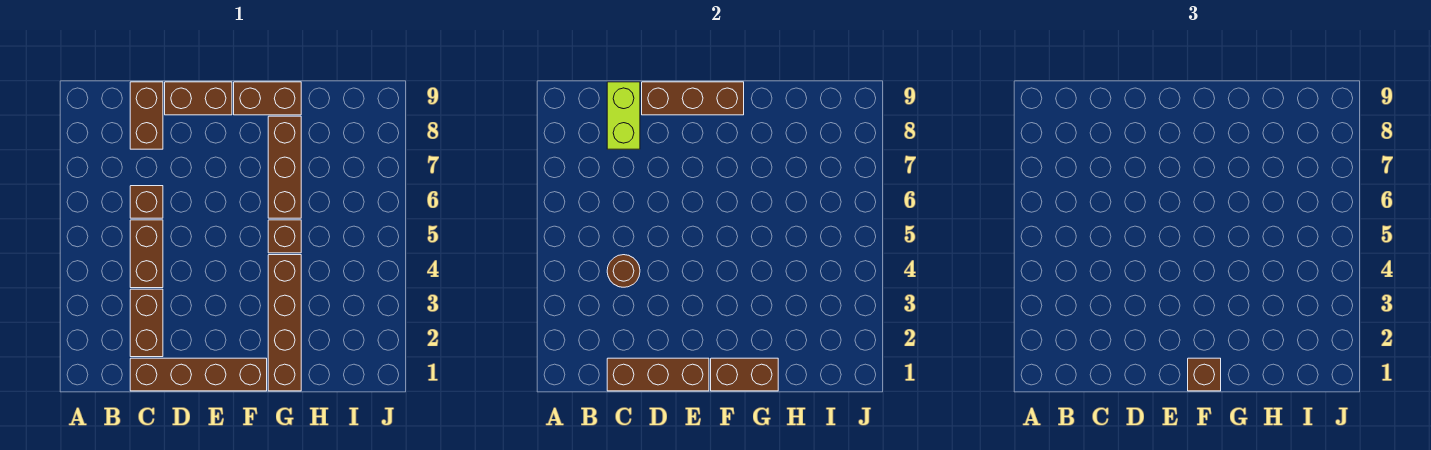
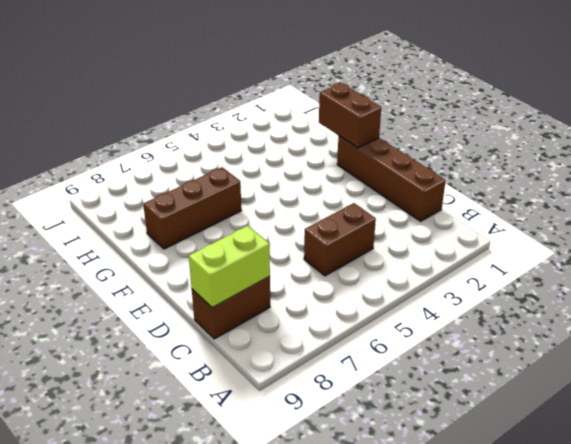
none -> brown 1x2 brick [130,289,163,357]
none -> brown 1x1 brick [130,186,163,218]
none -> brown 1x2 brick [165,82,232,115]

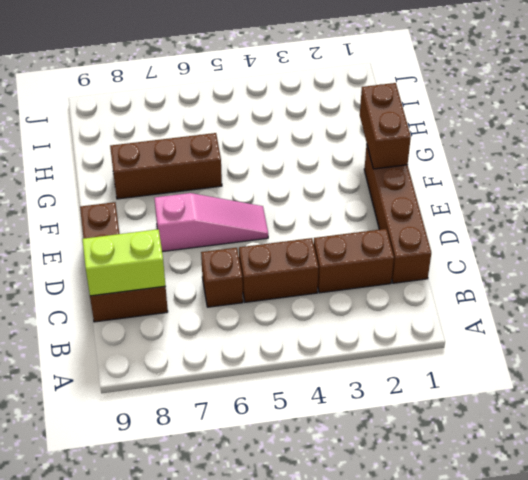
pink 1x3 slope [155,193,268,252] -> none
none -> brown 1x2 brick [234,82,301,115]
none -> brown 1x4 brick [268,255,301,391]
none -> brown 1x1 brick [268,220,301,253]

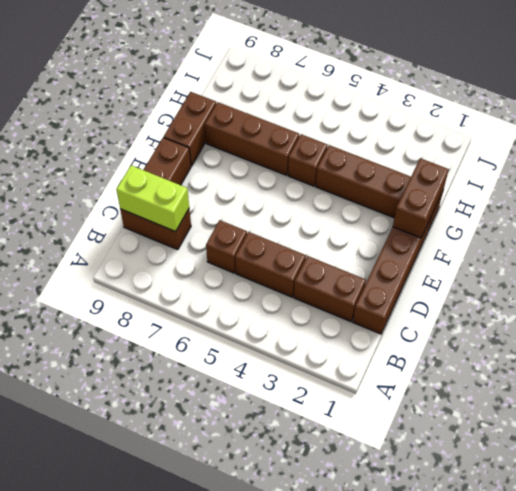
none -> brown 1x3 brick [607,358,709,391]
none -> brown 1x1 round brick [607,255,640,287]
none -> brown 1x3 brick [642,82,744,115]

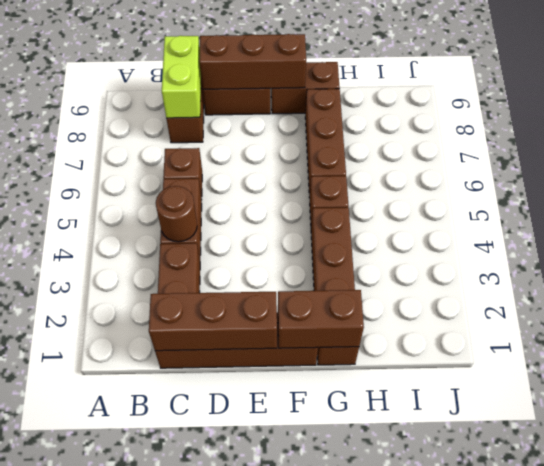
none -> brown 1x1 brick [1188,358,1221,391]

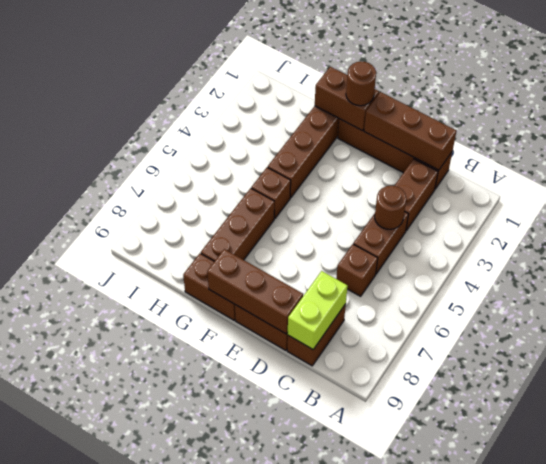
brown 1x1 round brick [346,61,376,106] -> brown 1x1 brick [1188,358,1221,391]

